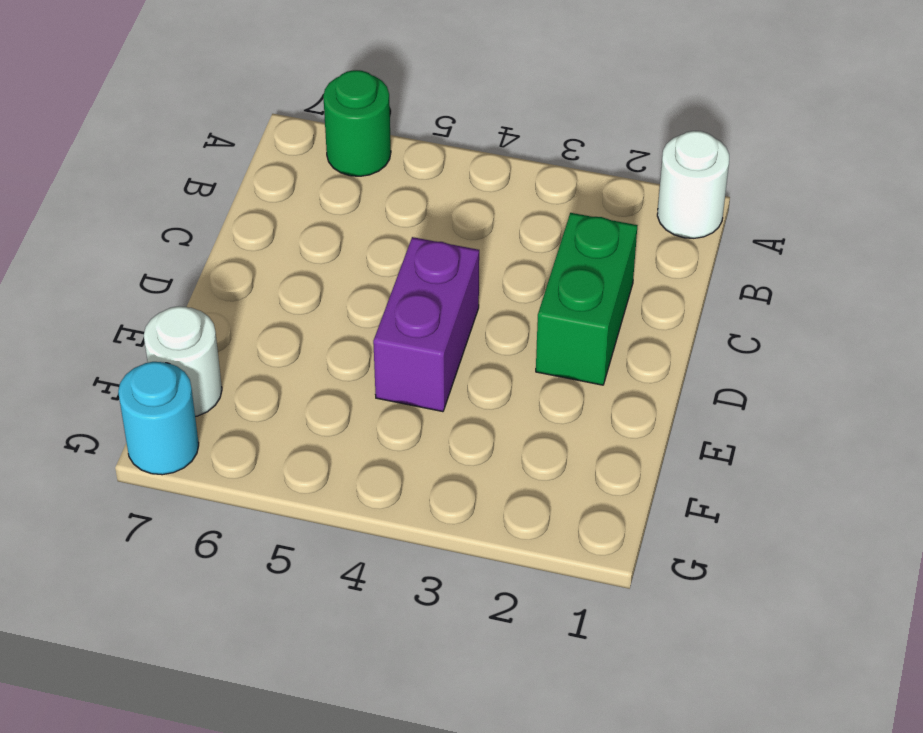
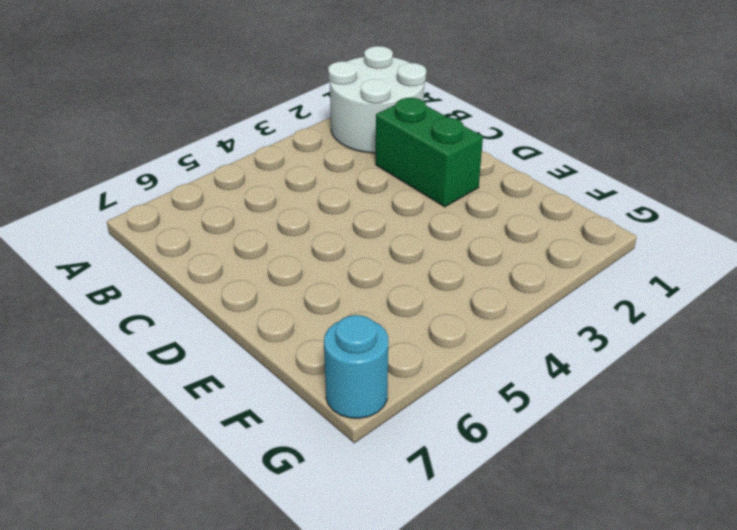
white 2x2 round brick [328,46,426,153] -> white 1x1 round brick [657,131,729,238]
none -> green 1x1 round brick [323,70,391,176]
none -> purple 1x2 brick [373,237,479,412]

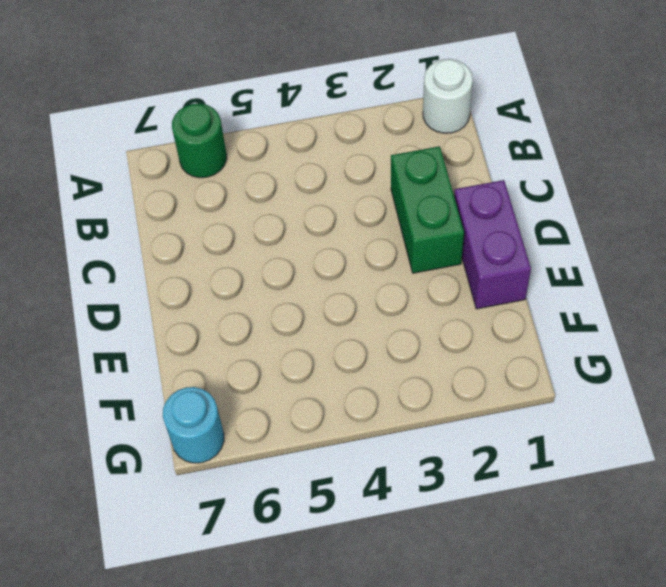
purple 1x2 brick [454,180,531,309] -> purple 1x2 brick moved to [373,237,479,412]
none -> white 1x1 round brick [144,306,222,417]

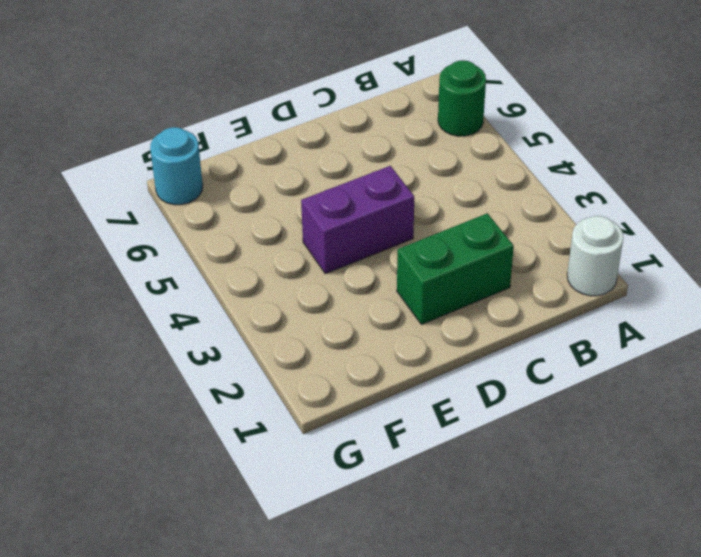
none -> white 1x1 round brick [144,306,222,417]

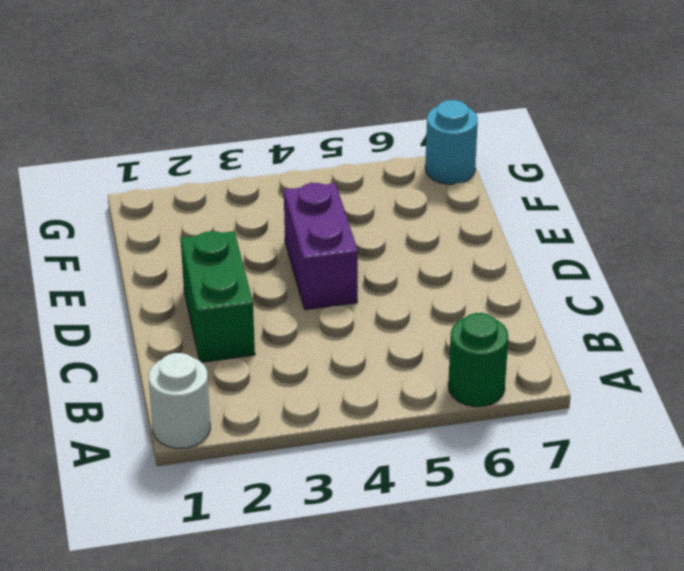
none -> white 1x1 round brick [144,306,222,417]

